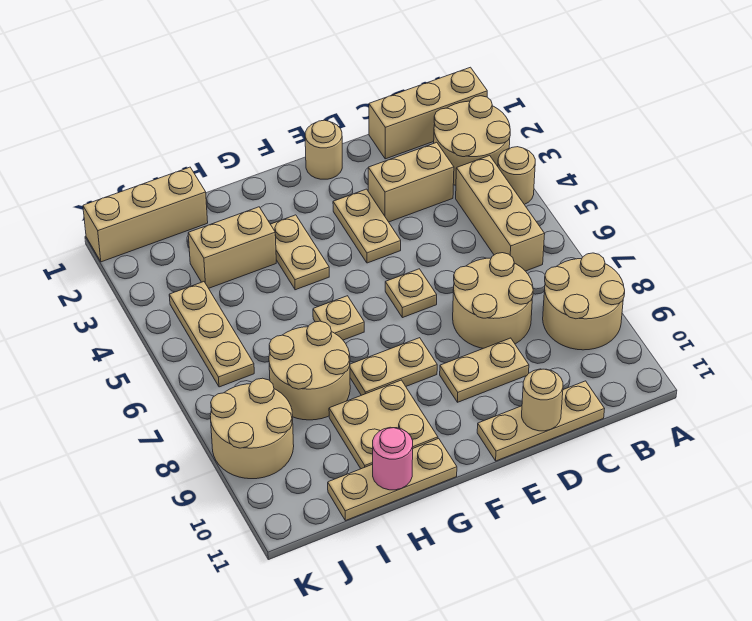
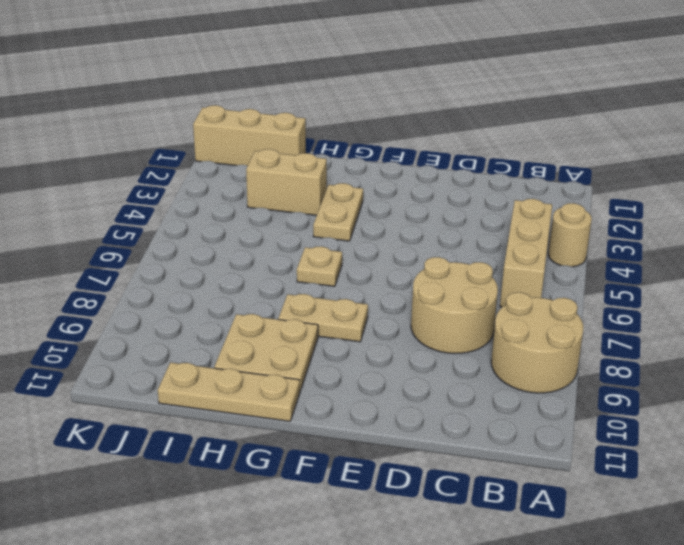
none -> tan 1x3 brick [369,67,487,159]
none -> tan 2x2 round brick [434,96,510,185]
none -> tan 1x2 brick [368,142,454,222]

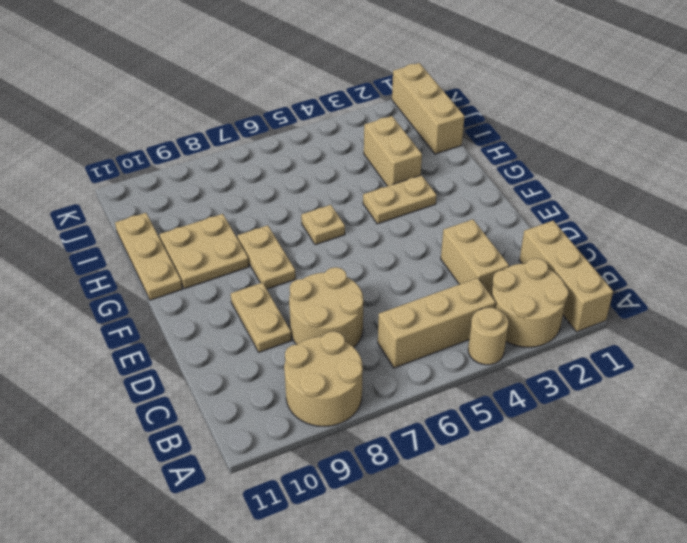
none -> tan 1x3 plate [477,381,604,461]
none -> tan 1x1 round brick [305,120,342,179]
none -> tan 1x2 plate [333,189,401,263]

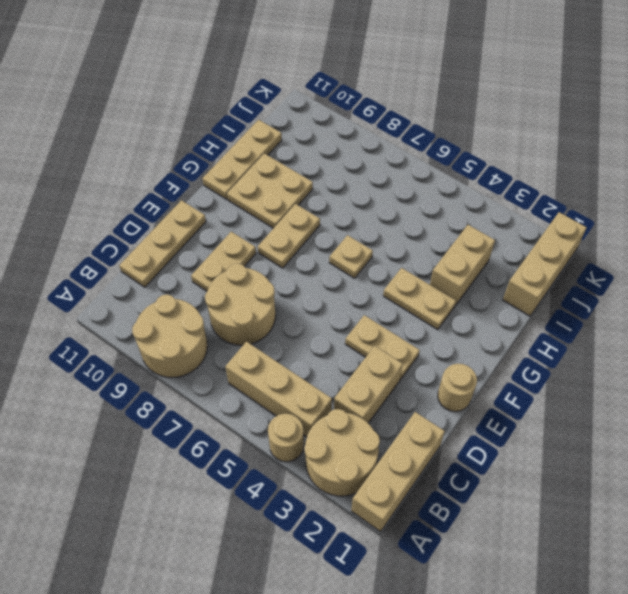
none -> tan 1x1 plate [385,269,437,318]
none -> tan 2x2 round brick [269,321,350,420]
none -> tan 1x3 plate [169,282,254,387]

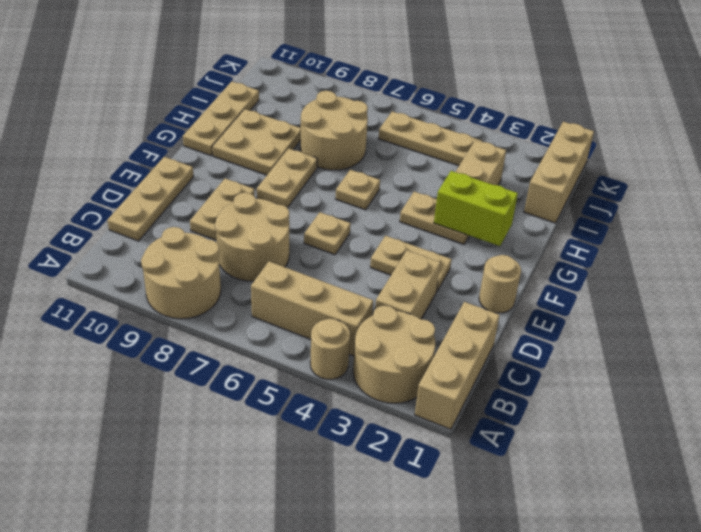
lime 1x2 brick [434,171,518,246] -> none
none -> tan 2x2 round brick [210,378,294,479]
none -> tan 1x1 round brick [522,369,563,431]
none -> pink 1x1 round brick [373,427,413,490]

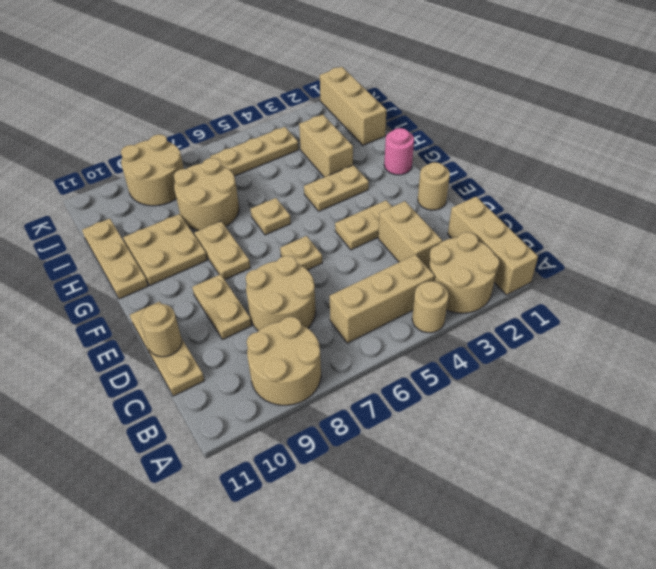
pink 1x1 round brick [384,128,414,175] -> pink 1x1 round brick moved to [373,427,413,490]

